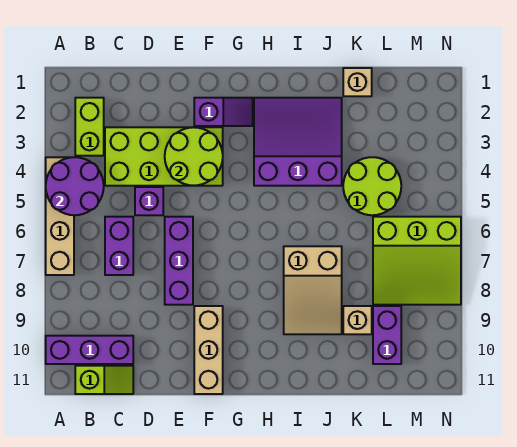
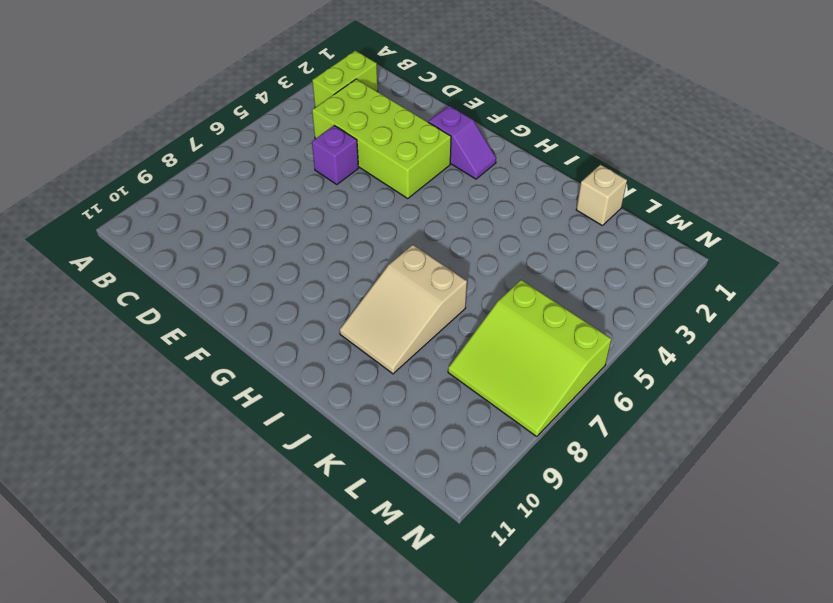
none -> tan 1x4 brick [46,157,74,275]
none -> purple 1x3 brick [46,336,133,364]
none -> lime 1x2 slope [75,366,133,394]

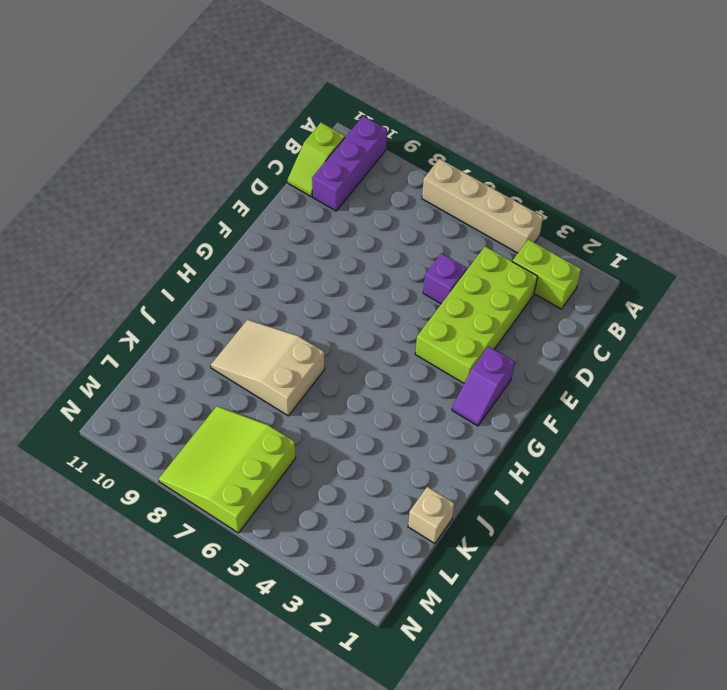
none -> purple 1x2 brick [105,217,133,275]
none -> purple 1x3 brick [165,217,193,305]
none -> tan 1x3 brick [194,306,223,394]

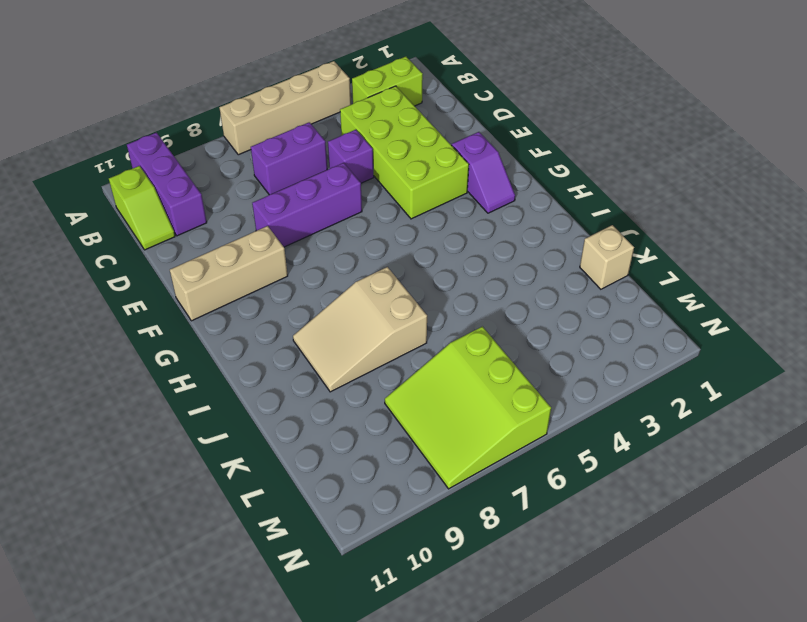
none -> purple 3x3 slope [254,98,342,186]
none -> lime 2x2 round brick [343,157,401,215]
none -> tan 1x1 brick [343,306,372,334]

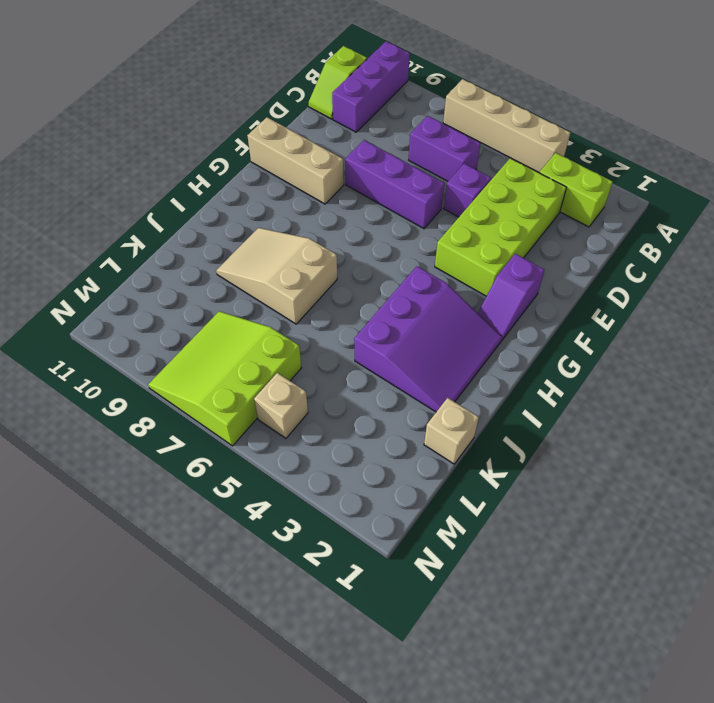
tan 1x1 brick [254,373,308,438] -> tan 1x1 brick moved to [343,306,372,334]
none -> lime 2x2 round brick [343,157,401,215]
none -> purple 1x2 brick [373,306,401,364]
none -> purple 2x2 round brick [46,157,104,215]

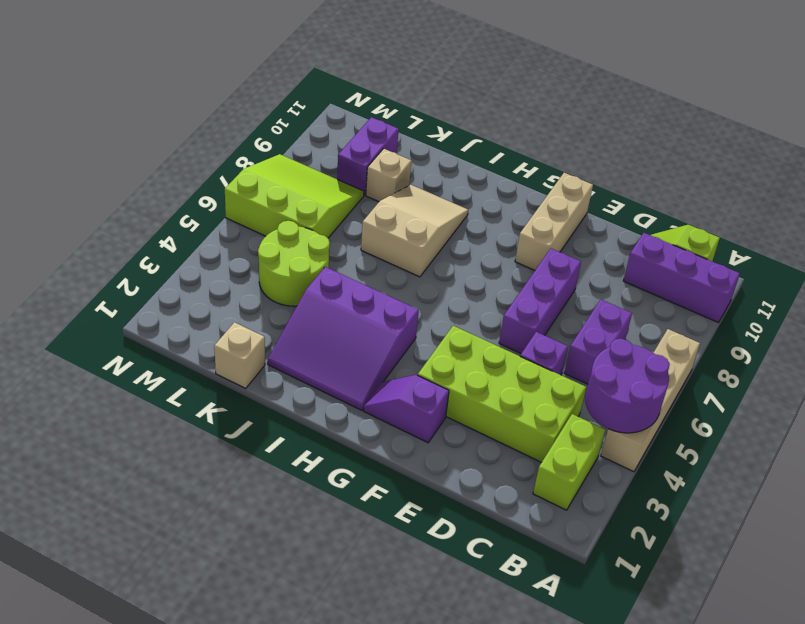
none -> lime 2x2 round brick [165,127,223,186]

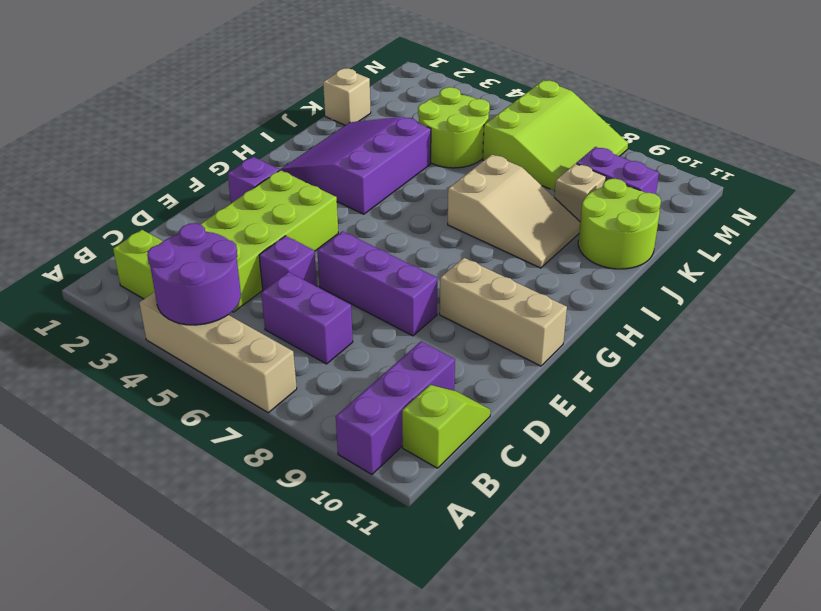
lime 2x2 round brick [578,179,661,269] -> lime 2x2 round brick moved to [165,127,223,186]

